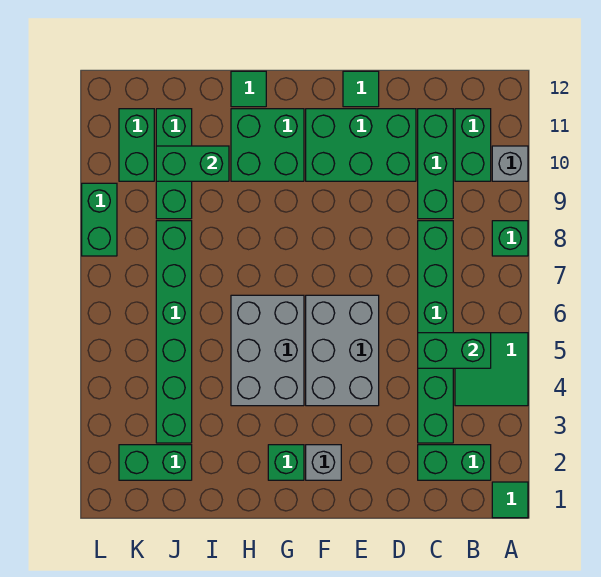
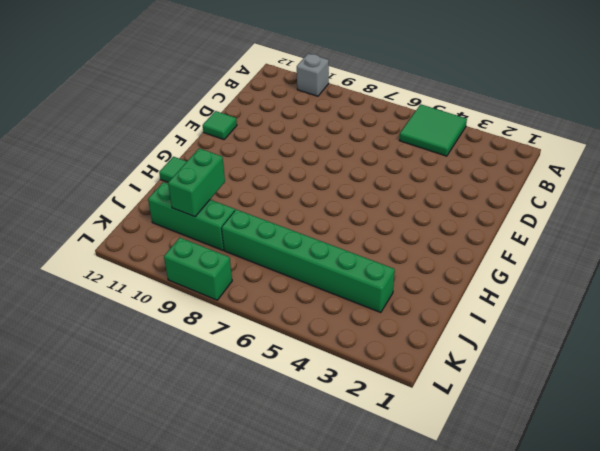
none -> green 1x1 tile [492,482,528,518]
none -> green 1x1 brick [492,221,528,256]
none -> green 1x2 brick [418,445,491,480]

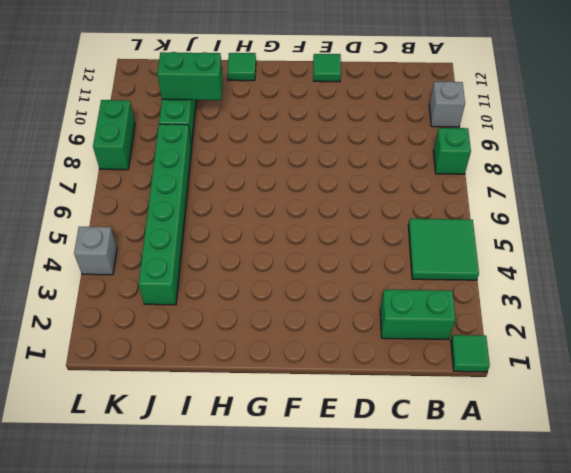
grey 1x1 brick [74,227,117,275] -> grey 1x1 brick moved to [306,445,341,480]
none -> green 1x2 brick [455,109,491,181]
none -> green 1x6 brick [418,221,453,443]
none -> green 1x3 brick [418,109,453,219]

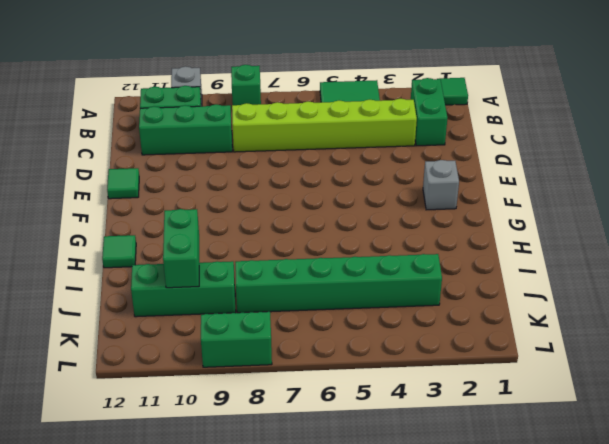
lime 1x6 brick [232,99,417,152] -> green 1x6 brick [418,221,453,443]
none -> green 2x3 brick [306,109,416,181]
none -> grey 2x3 brick [306,295,379,406]
none -> green 1x1 brick [268,445,304,480]

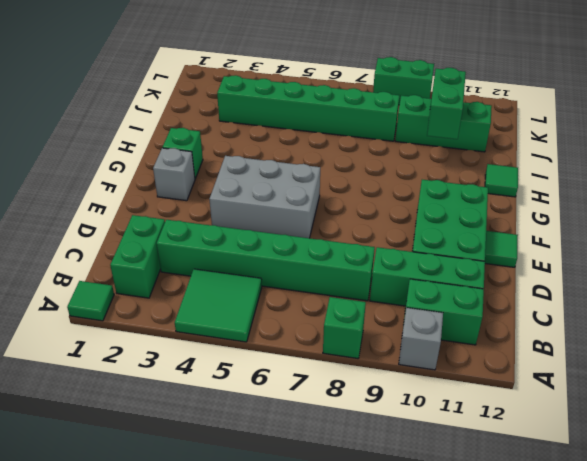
none -> grey 2x3 brick [231,295,304,406]
none -> green 2x2 brick [231,109,304,181]
none -> green 1x2 brick [119,445,192,480]

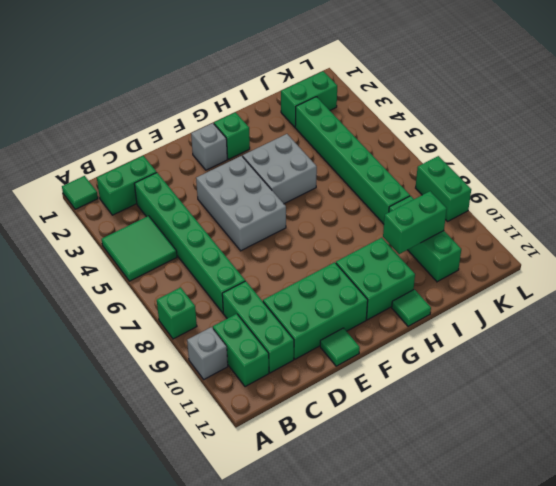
grey 2x2 brick [243,134,317,204] -> grey 2x3 brick [231,295,304,406]
none -> green 1x2 brick [119,109,154,181]
none -> green 1x2 brick [418,333,491,368]

